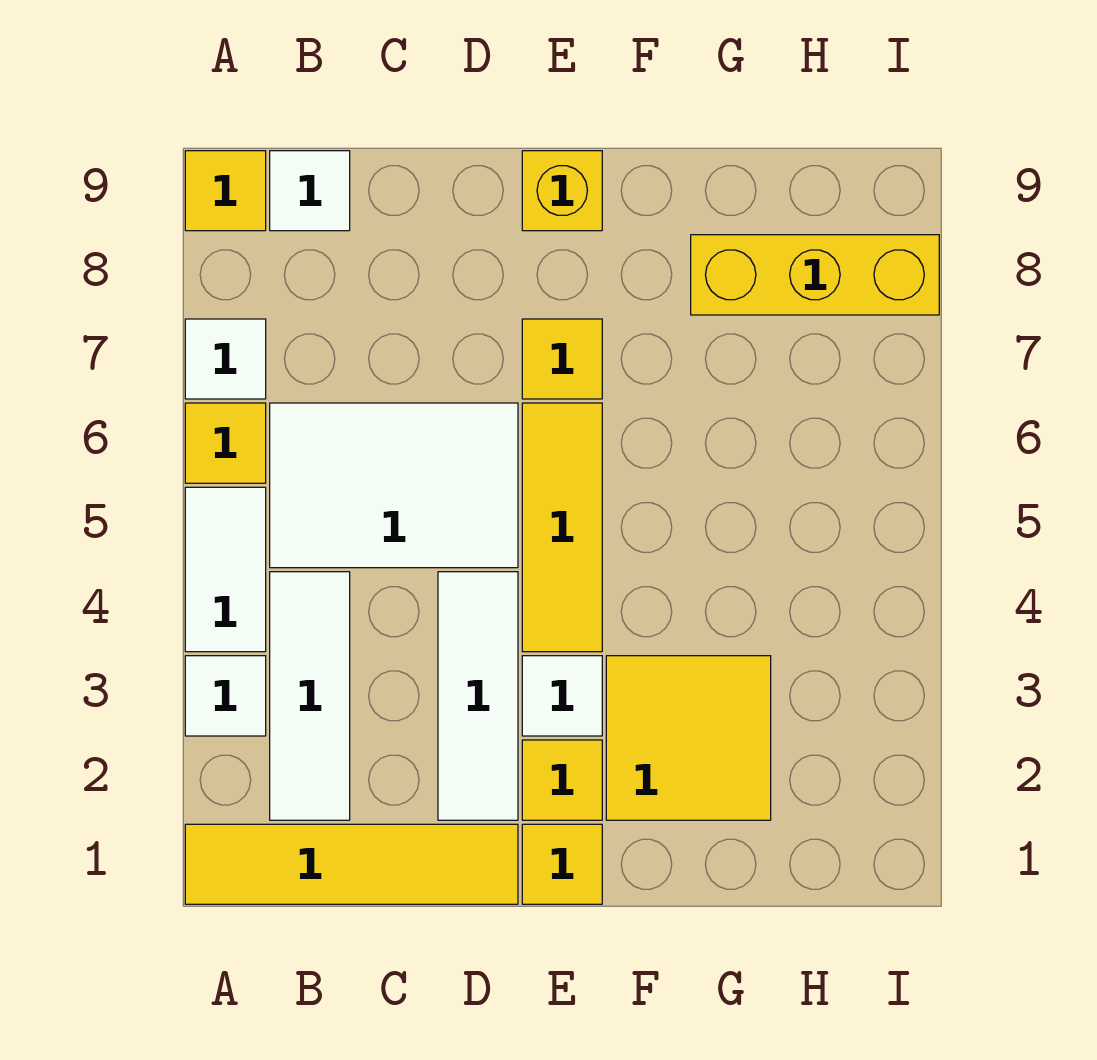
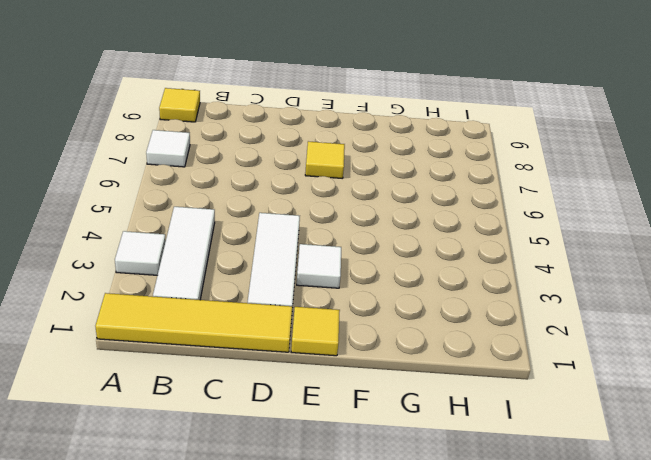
none -> white 1x2 tile [185,487,266,652]
none -> yellow 1x1 tile [185,403,266,483]
none -> white 2x3 tile [270,403,518,568]

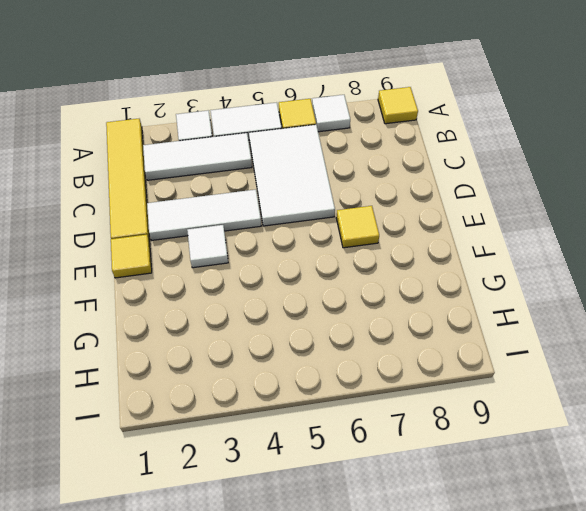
none -> white 1x1 tile [270,151,350,231]
none -> yellow 1x1 tile [522,740,602,820]
none -> yellow 1x3 tile [522,403,602,652]

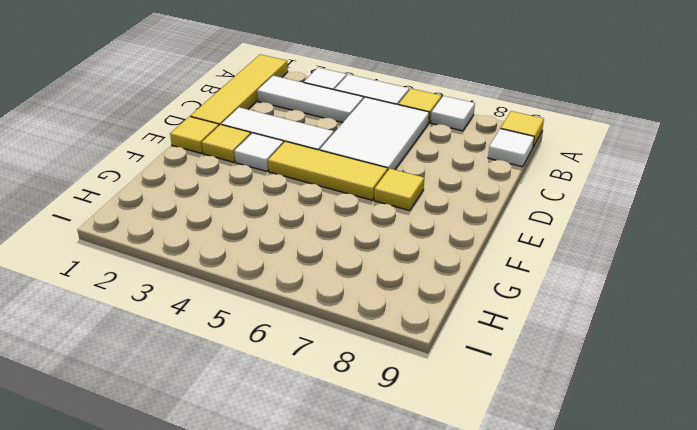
none -> yellow 1x1 brick [522,151,602,231]
none -> yellow 2x2 tile [606,656,771,820]
none -> yellow 1x3 brick [691,235,939,315]

